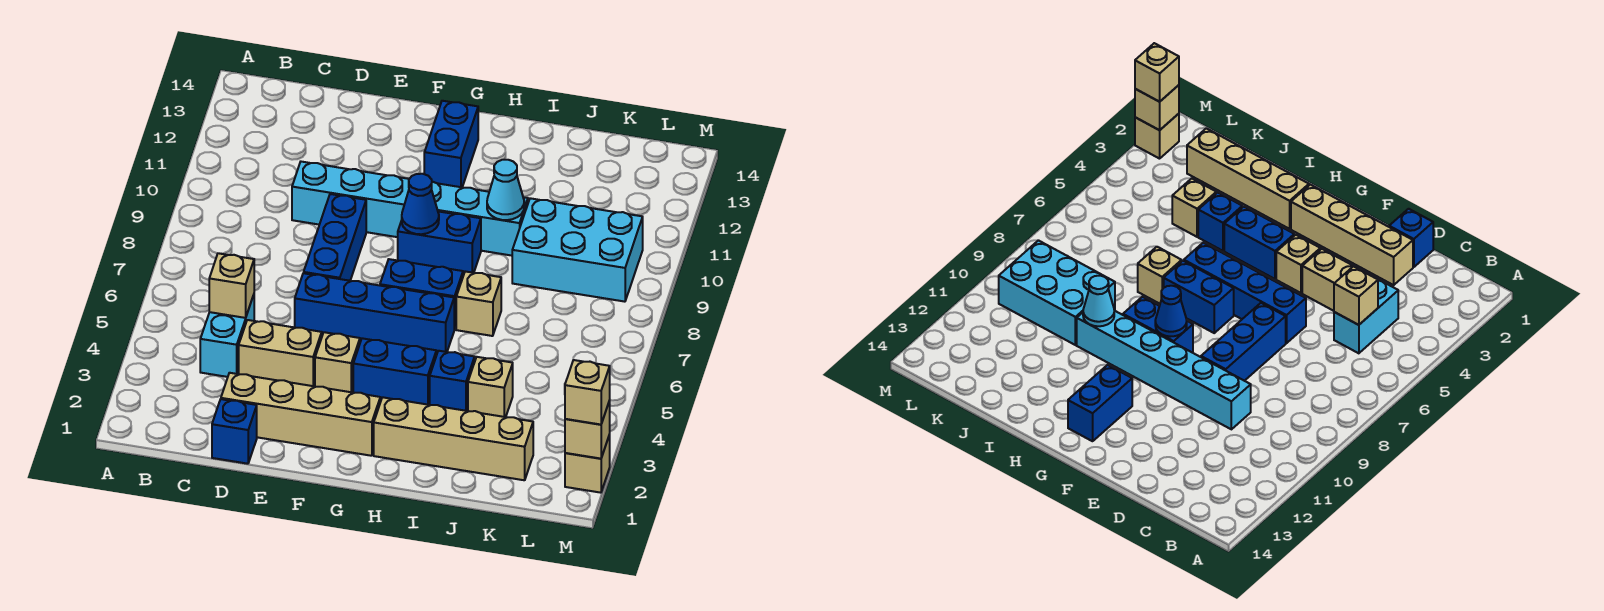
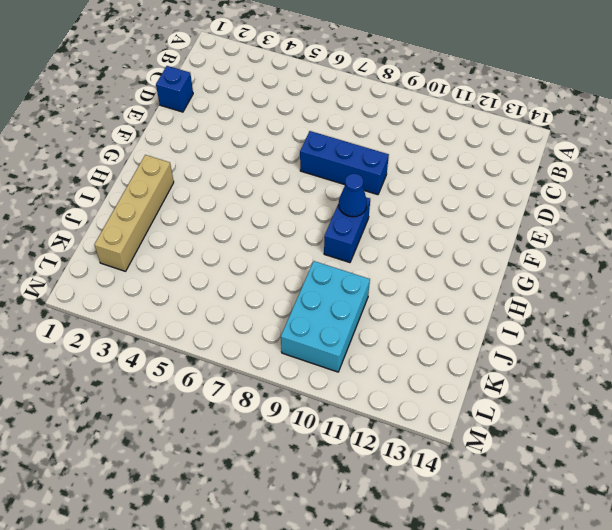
none -> cyan 1x2 brick [200,295,254,377]
none -> tan 1x4 brick [221,373,380,456]
none -> tan 1x2 brick [239,320,322,386]

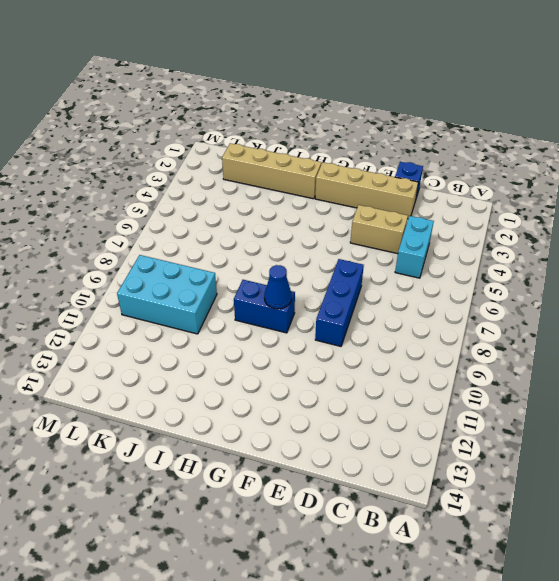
none -> cyan 1x6 brick [292,162,528,256]
none -> blue 1x4 brick [295,273,454,355]
none -> tan 1x1 brick [315,332,360,392]

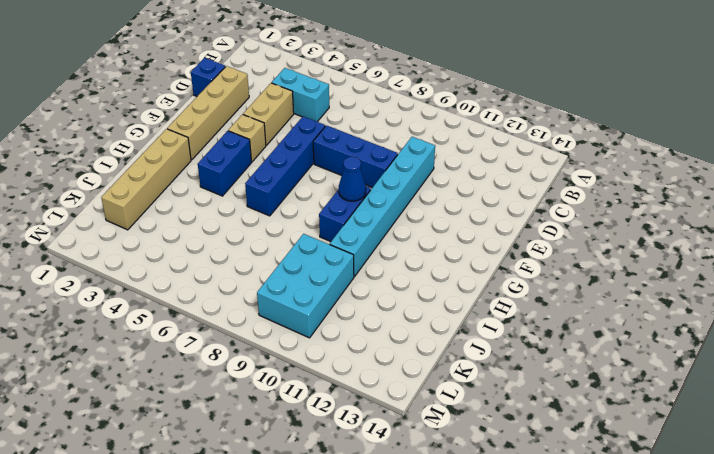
none -> blue 1x2 brick [380,259,463,330]
none -> blue 1x2 brick [424,101,478,187]
none -> blue 1x1 brick [429,351,475,411]

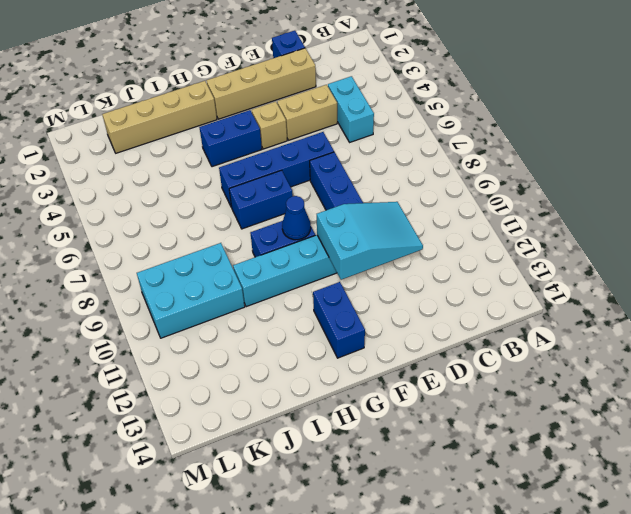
cyan 2x3 slope [317,202,423,280] -> none
none -> blue 1x1 brick [429,351,475,411]
none -> tan 1x1 brick [456,271,501,336]
none -> tan 1x1 brick [468,357,513,417]

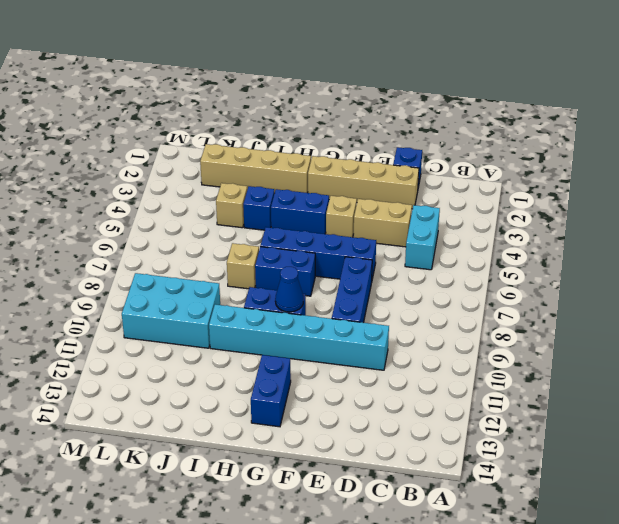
none -> tan 1x1 brick [565,435,610,493]
none -> tan 1x1 brick [209,253,254,318]
none -> cyan 1x1 cone [487,160,524,220]

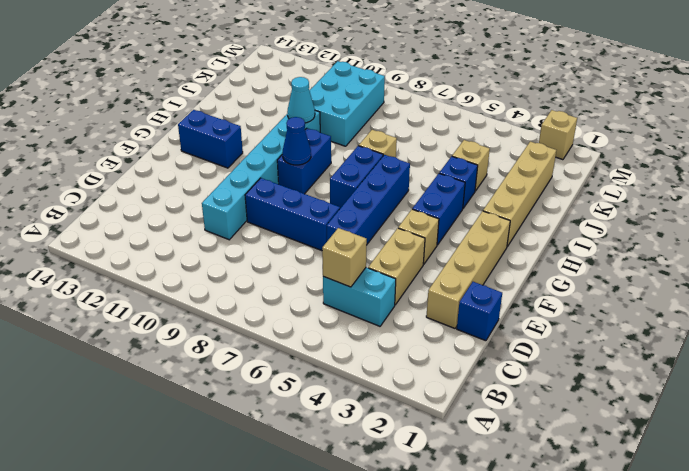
none -> tan 1x1 brick [565,401,610,459]
none -> tan 1x1 brick [565,360,610,425]

